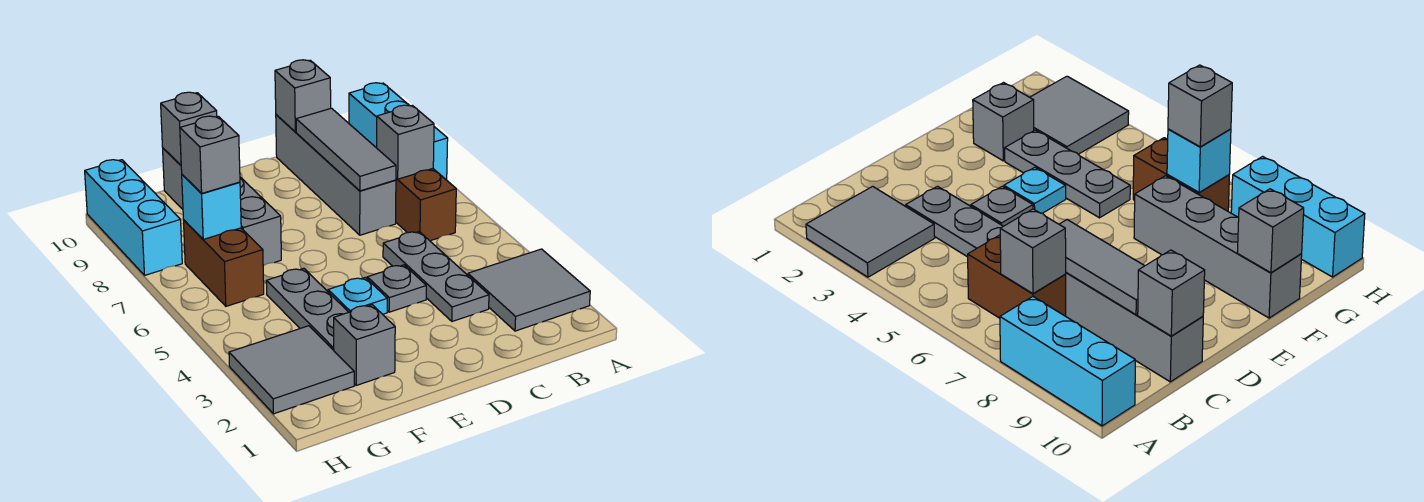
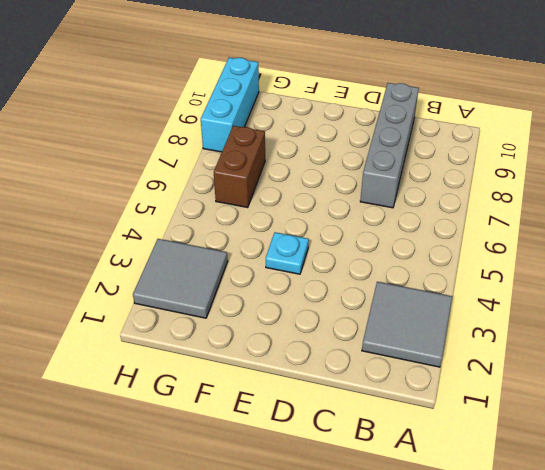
none -> cyan 1x3 brick [349,83,448,180]
none -> brown 1x2 brick [396,169,456,241]
none -> grey 1x3 plate [383,232,489,321]

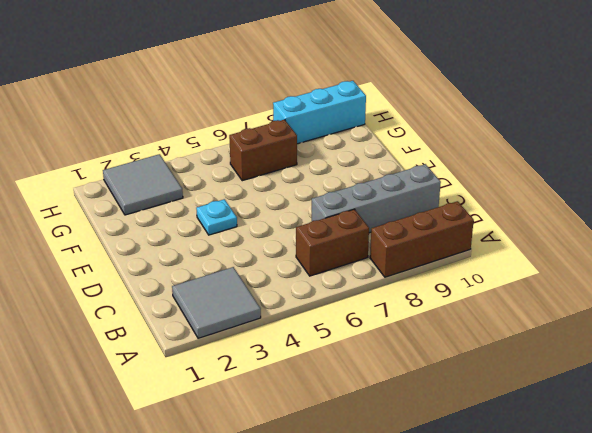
brown 1x3 brick [370,201,474,277] -> cyan 1x3 brick [349,83,448,180]
none -> grey 1x3 plate [383,232,489,321]
none -> grey 1x1 plate [367,265,426,312]
none -> grey 1x1 brick [334,305,395,385]

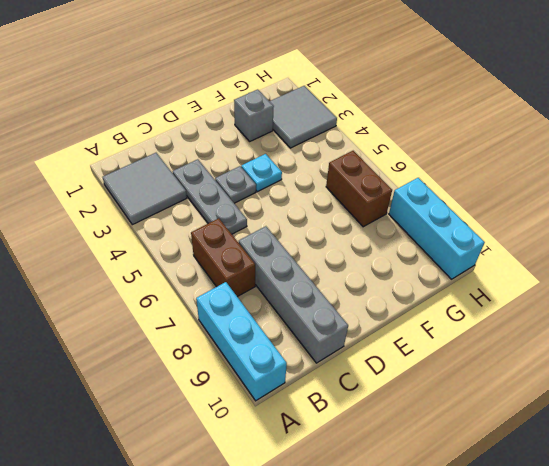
none -> grey 1x3 plate [266,268,349,350]
none -> grey 1x4 brick [163,148,281,266]
none -> grey 1x1 brick [377,105,434,179]

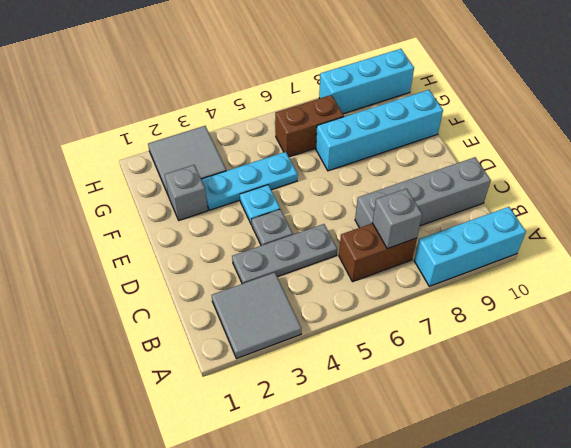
cyan 1x3 plate [201,152,298,210] -> grey 1x3 plate [266,268,349,350]
cyan 1x4 brick [316,90,443,171] -> grey 1x4 brick [163,148,281,266]
none -> grey 1x3 tile [296,108,396,191]
none -> grey 1x1 brick [275,60,331,132]
none -> grey 1x1 brick [161,92,217,165]

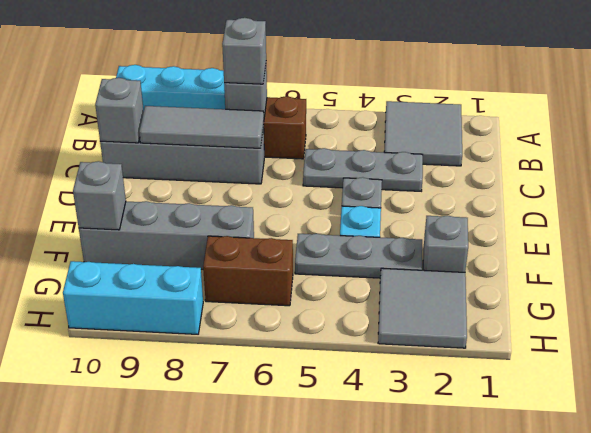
grey 1x1 brick [222,18,266,84] -> grey 1x1 brick moved to [180,116,240,193]
none -> cyan 1x1 brick [182,175,241,239]

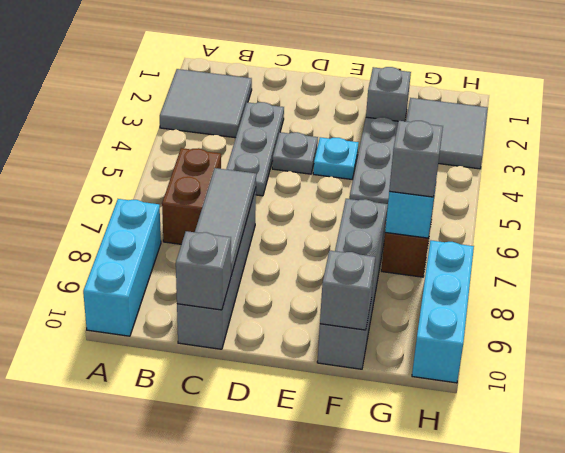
none -> grey 1x1 brick [377,105,434,179]

